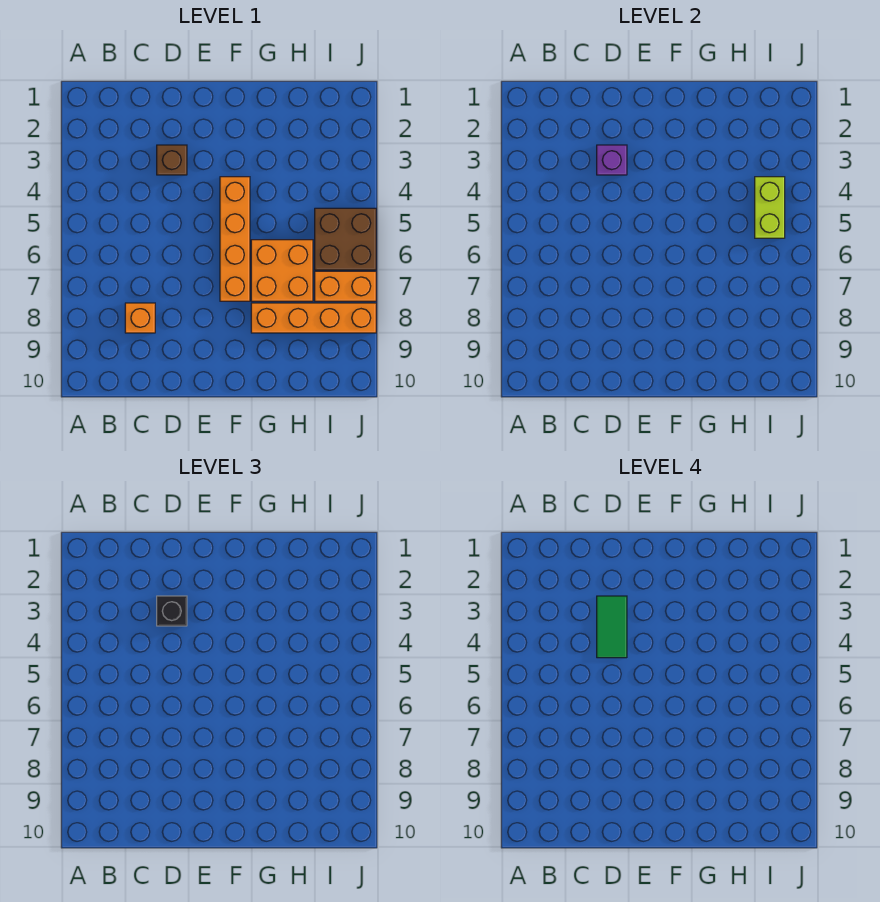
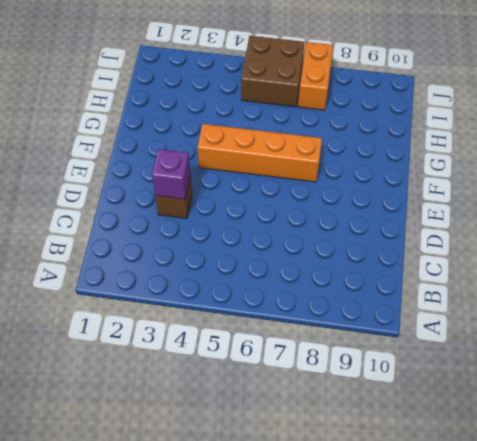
none -> orange 1x1 brick [125,303,155,333]
none -> orange 2x2 brick [251,240,313,301]

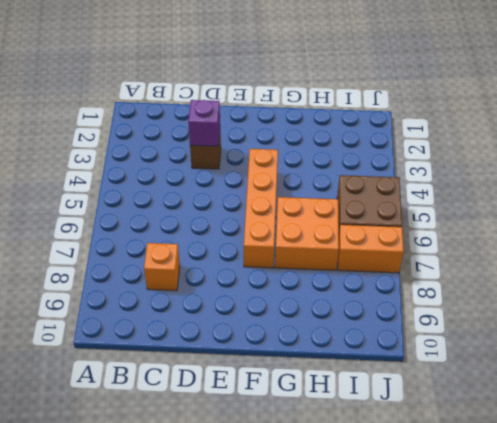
none -> orange 1x4 brick [251,303,376,333]
none -> lime 1x2 brick [755,177,785,238]

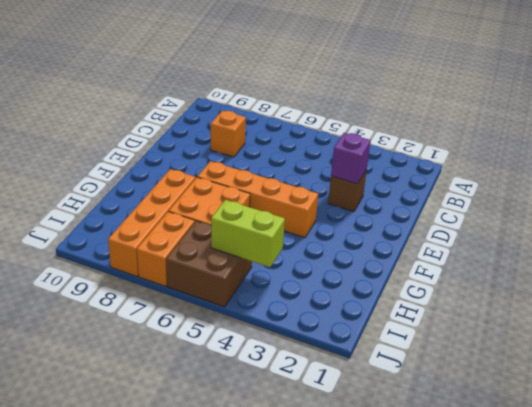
none -> black 1x1 brick [157,596,187,626]
none -> green 1x2 tile [597,596,627,658]

